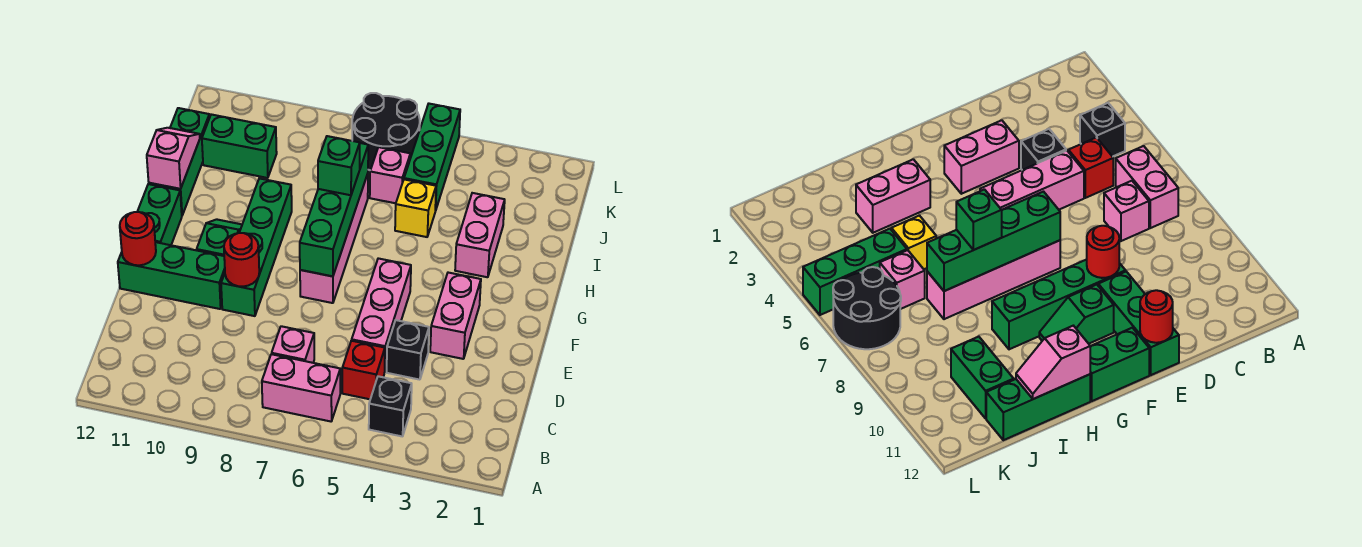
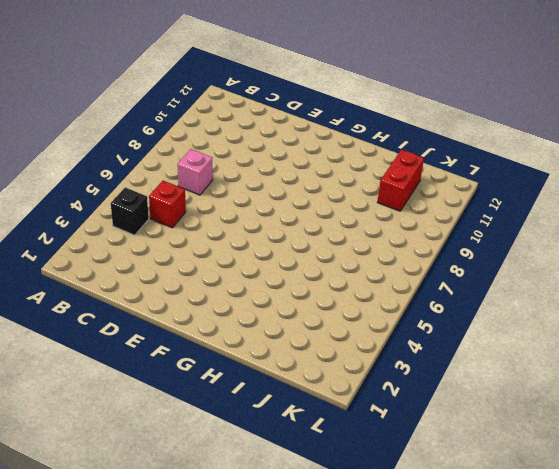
red 1x2 brick [377,150,424,211] -> green 1x2 brick [202,114,277,178]
none -> pink 1x2 brick [262,354,340,421]
none -> black 1x1 brick [387,320,429,380]
none -> pink 1x3 brick [352,258,411,371]

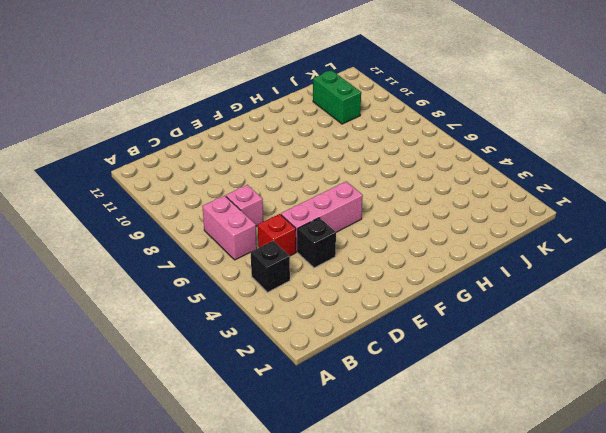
none -> pink 1x2 brick [430,273,481,359]
none -> green 1x4 brick [221,178,292,316]
none -> green 1x3 brick [118,242,225,309]

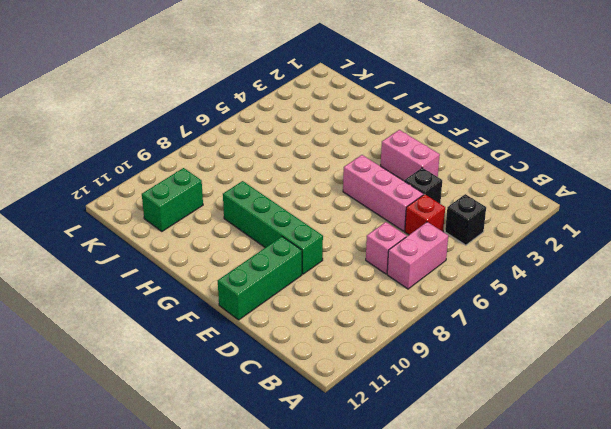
none -> pink 1x4 brick [300,174,368,303]
none -> green 1x2 slope [197,219,242,256]
none -> green 1x2 brick [137,184,182,245]

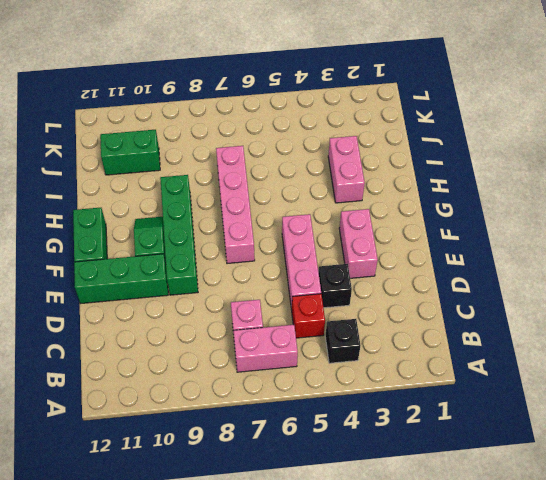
none -> green 1x3 brick [149,108,210,215]
none -> yellow 1x1 brick [395,179,436,237]
none -> green 1x3 brick [404,104,460,211]

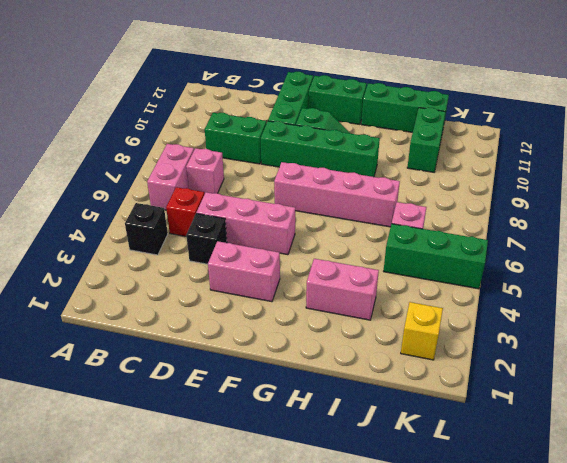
green 1x2 brick [205,113,266,164] -> none
yellow 1x1 brick [401,302,443,360] -> yellow 1x1 brick moved to [395,179,436,237]
none -> black 2x2 round brick [352,93,420,170]
none -> red 1x1 round brick [224,233,259,287]
none -> red 1x1 round brick [120,212,156,265]

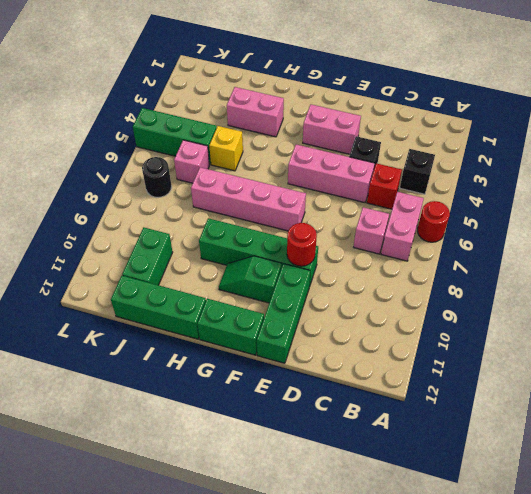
red 1x1 round brick [418,201,450,242] -> red 1x1 round brick moved to [120,212,156,265]
black 1x1 round brick [142,157,172,197] -> black 2x2 round brick [352,93,420,170]
none -> green 1x4 brick [300,143,368,276]
none -> pink 1x2 slope [147,128,200,189]
none -> green 1x1 brick [318,136,360,195]

